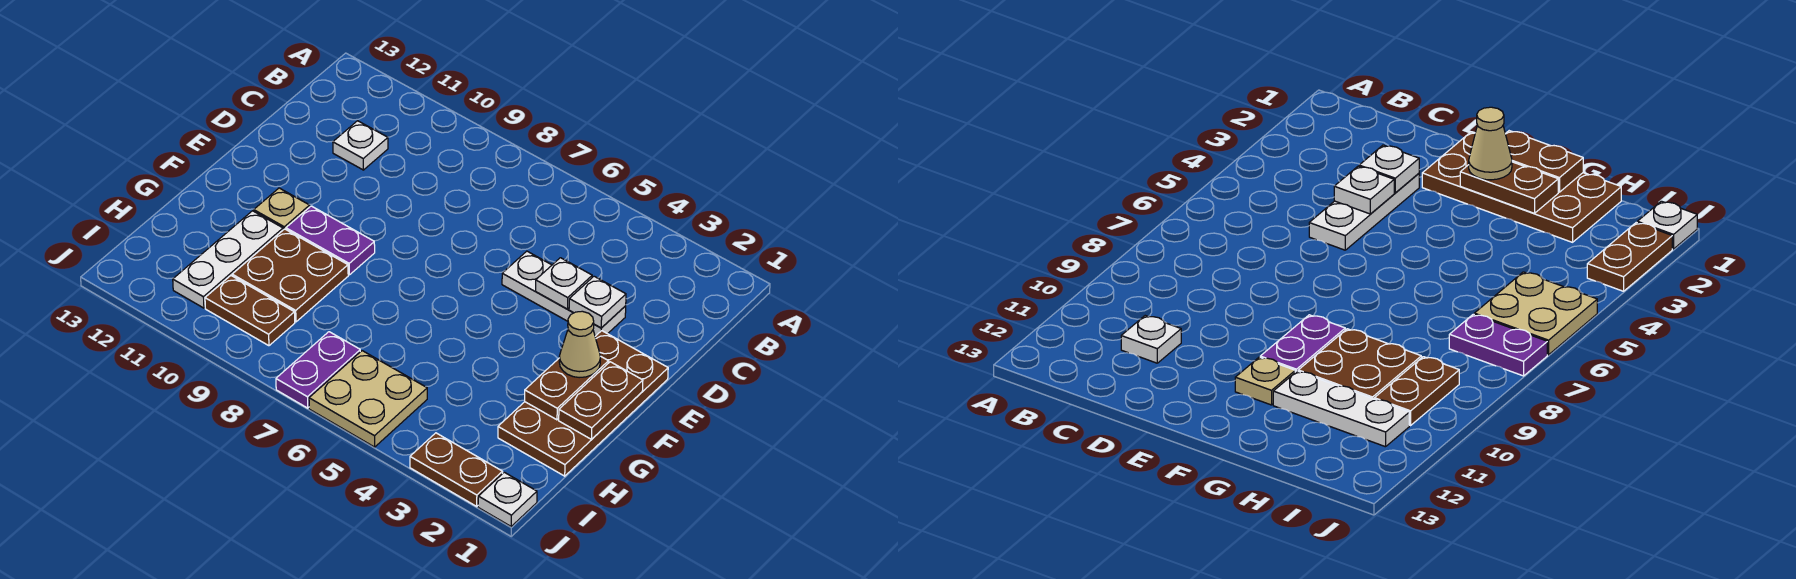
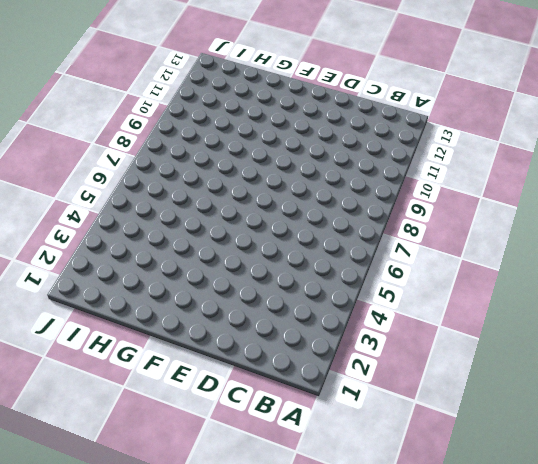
none -> white 1x1 plate [333,121,388,170]
none -> white 1x3 plate [502,251,626,336]
none -> brown 2x4 plate [498,331,668,476]

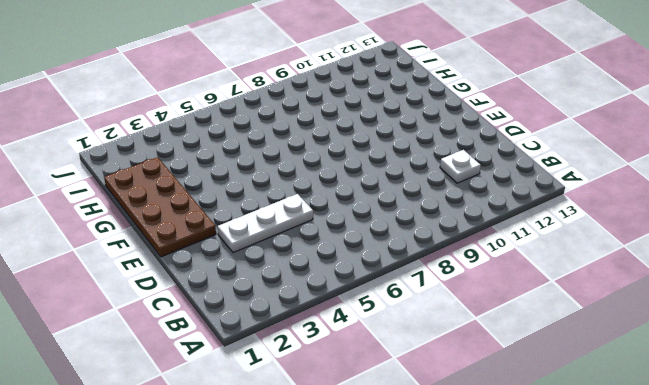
none -> purple 1x2 plate [286,206,375,275]
none -> tan 1x1 plate [254,188,310,230]
none -> brown 2x2 plate [232,229,348,322]

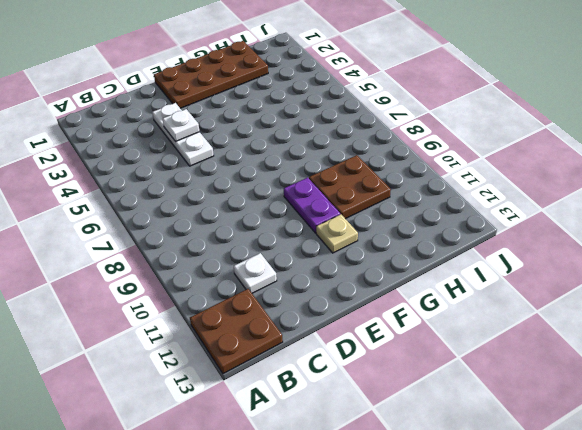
brown 2x2 plate [190,289,283,374] -> none
none -> white 1x3 plate [173,211,283,308]
none -> tan 2x2 plate [309,351,427,447]
none -> purple 1x2 plate [276,332,360,408]

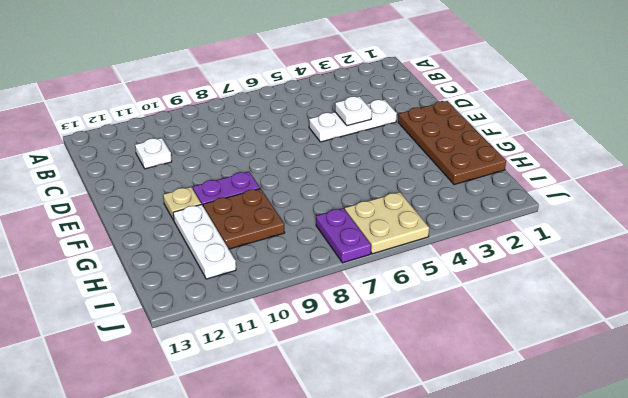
none -> brown 1x2 plate [205,276,295,346]
none -> white 1x1 plate [478,472,537,526]
none -> brown 1x2 plate [410,433,503,506]

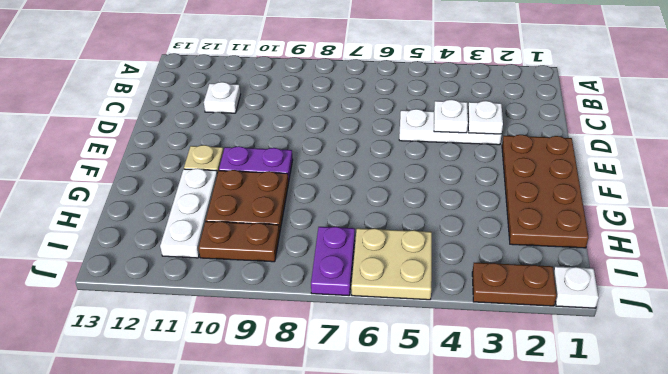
none -> brown 1x2 plate [559,362,643,439]
none -> brown 1x2 plate [525,356,608,420]
none -> tan 1x1 cone [559,311,600,378]

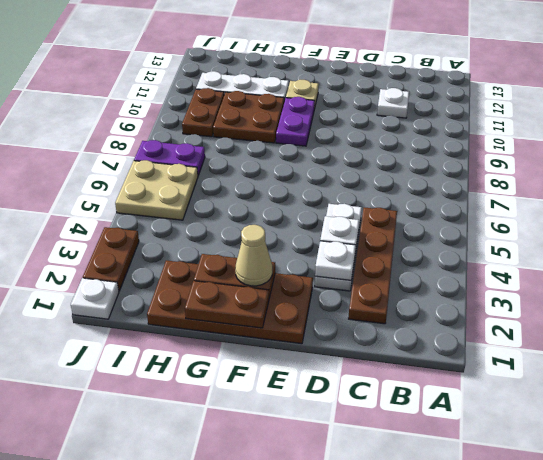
brown 1x4 plate [348,207,397,324] -> none

